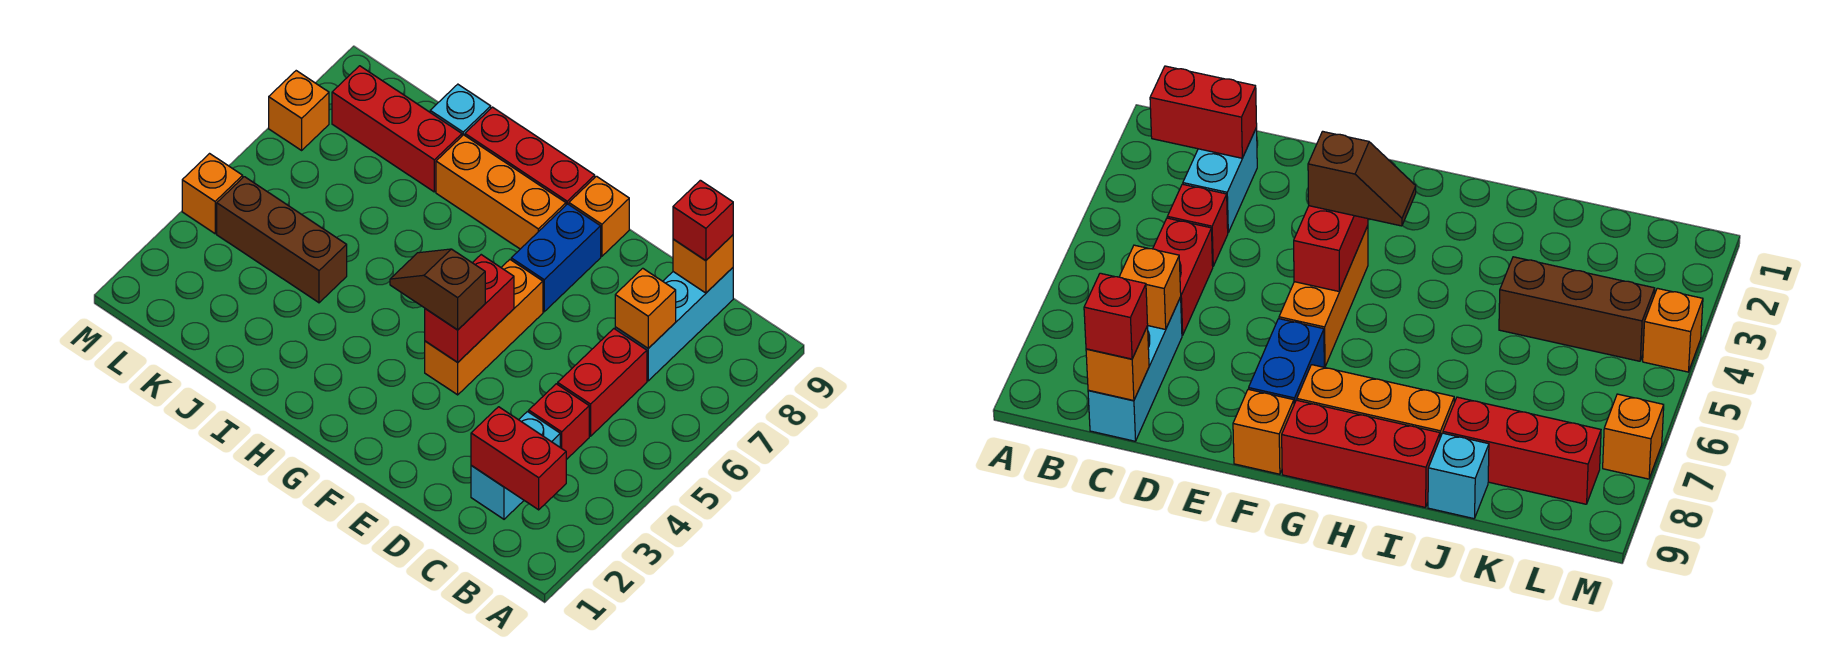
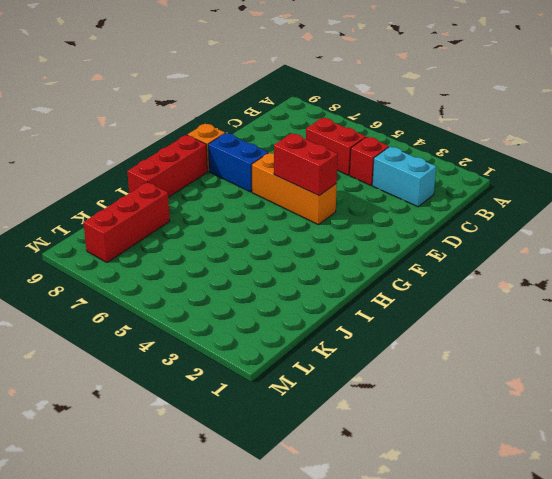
none -> cyan 1x3 brick [615,268,733,381]
none -> orange 1x3 brick [436,135,566,249]
none -> brown 1x3 brick [217,177,347,303]

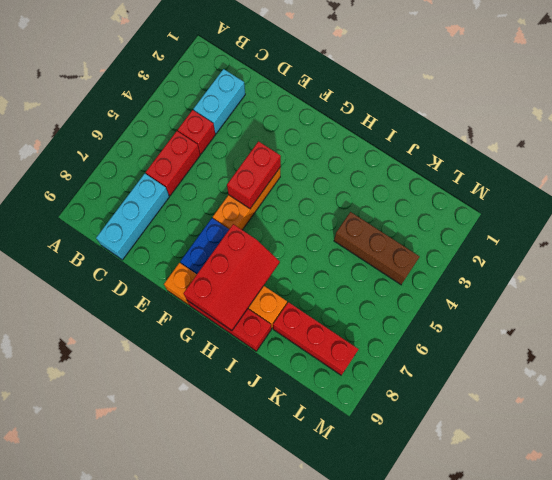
red 2x3 slope [184,224,280,331] -> none
none -> cyan 1x1 brick [430,84,491,136]
none -> orange 1x1 brick [182,154,243,234]
none -> orange 1x1 brick [269,71,329,150]

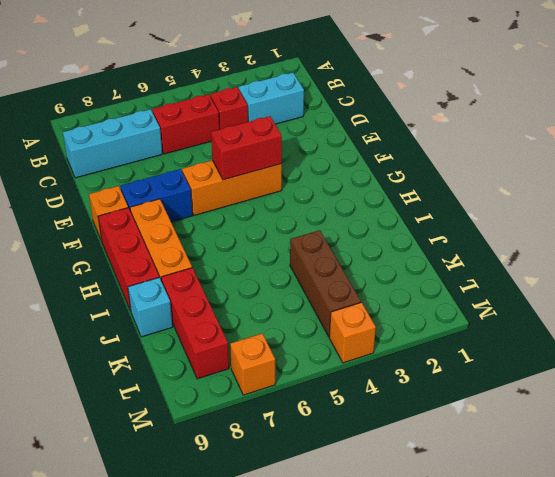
none -> red 1x2 brick [471,407,566,510]
none -> orange 1x1 brick [615,268,676,348]
none -> orange 1x1 brick [673,235,733,293]

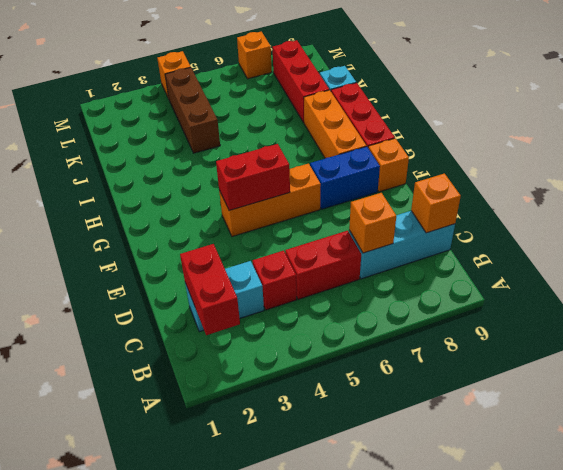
none -> red 1x1 brick [673,180,733,261]
none -> brown 1x2 slope [390,249,485,330]

